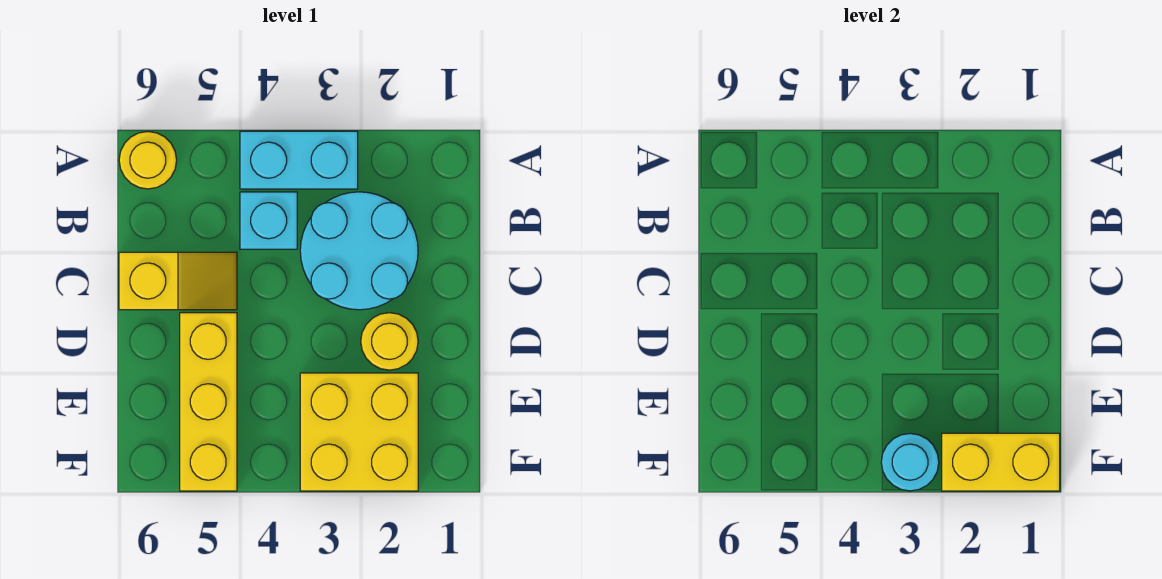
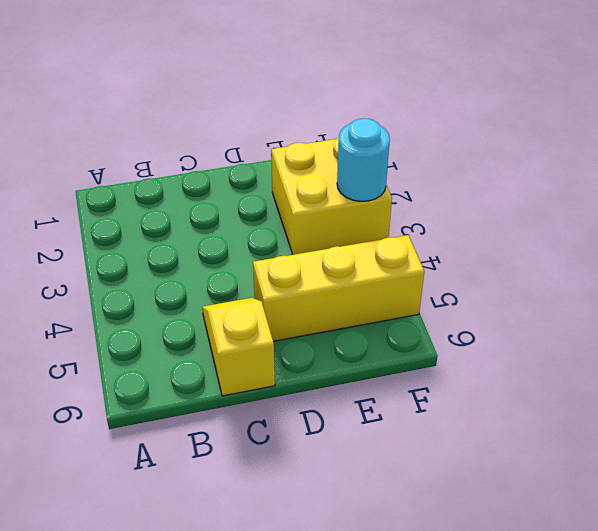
none -> cyan 1x2 brick [240,131,358,189]
none -> yellow 1x1 round brick [119,132,177,189]

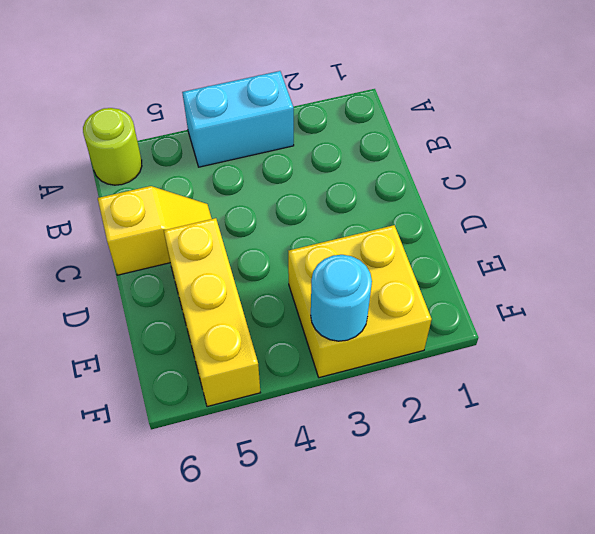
lime 1x1 round brick [83,108,142,185] -> yellow 1x1 round brick [119,132,177,189]
none -> cyan 2x2 round brick [300,192,418,310]
none -> cyan 1x1 brick [240,192,297,249]

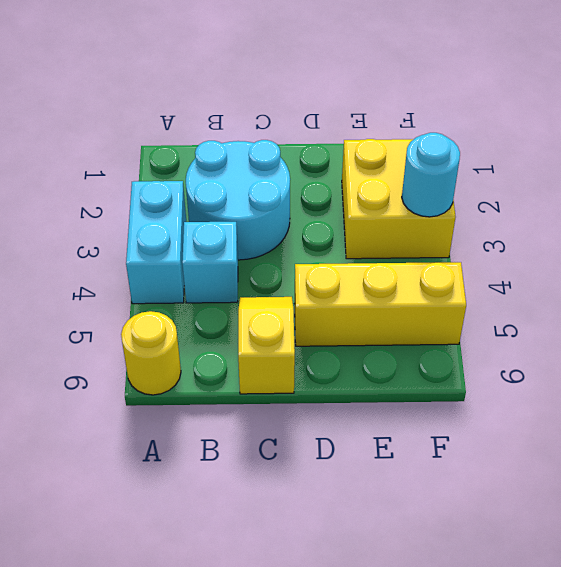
none -> yellow 1x1 round brick [361,313,418,370]
none -> yellow 1x2 brick [942,433,1060,491]

